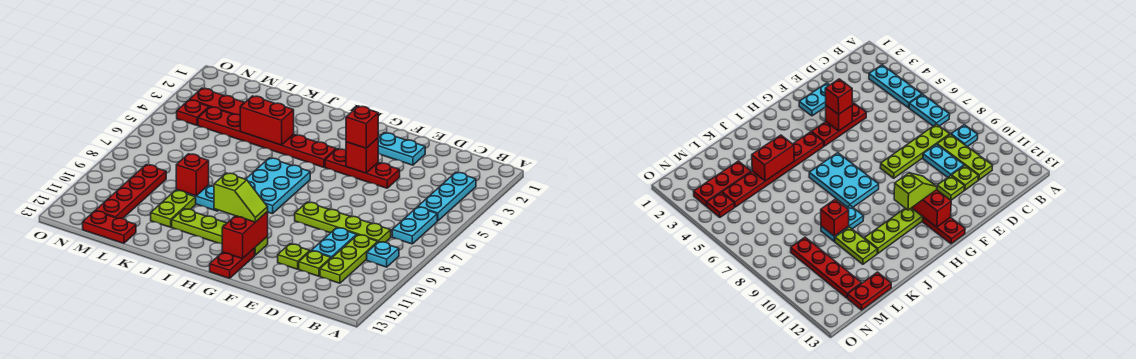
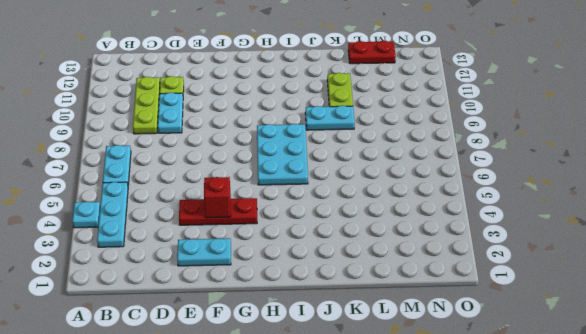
cyan 1x1 plate [72,202,100,228] -> cyan 1x1 plate moved to [367,242,399,267]
none -> lime 1x4 plate [295,202,391,242]
none -> lime 1x1 plate [278,244,310,269]
none -> lime 1x4 plate [172,209,268,255]

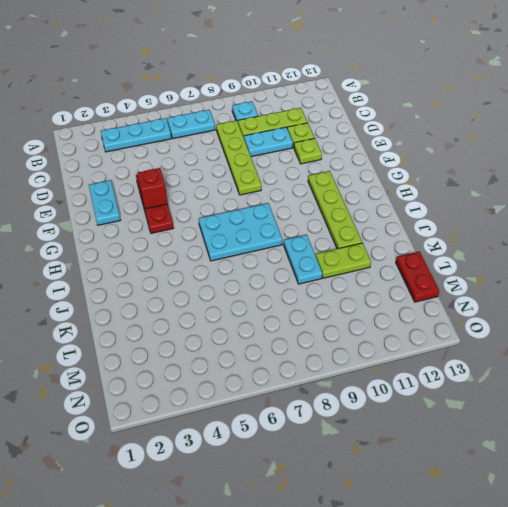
none -> red 1x2 plate [210,248,255,278]
none -> red 1x6 plate [198,107,336,167]
none -> red 1x3 plate [190,88,245,115]

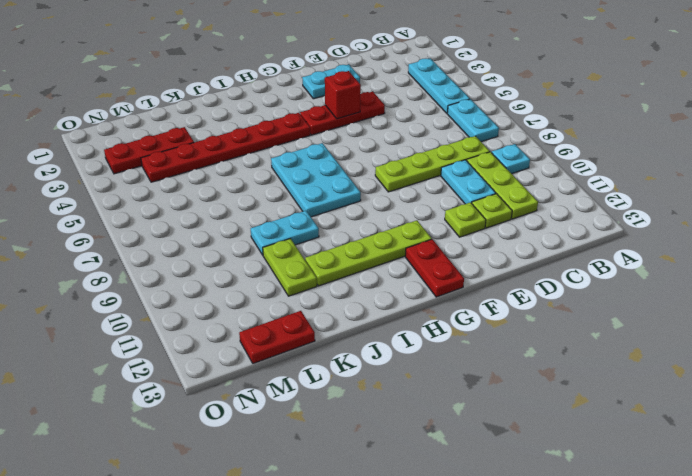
none -> red 1x4 plate [95,165,166,219]
none -> red 1x1 plate [177,100,209,125]
none -> red 1x2 brick [222,212,268,259]

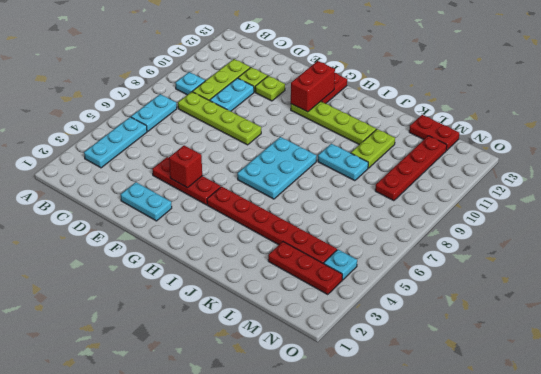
cyan 1x1 plate [324,250,357,280] -> red 1x1 plate [177,100,209,125]
none -> red 1x2 brick [240,96,294,145]
none -> red 1x1 brick [176,154,209,196]
none -> red 1x1 brick [346,106,378,148]

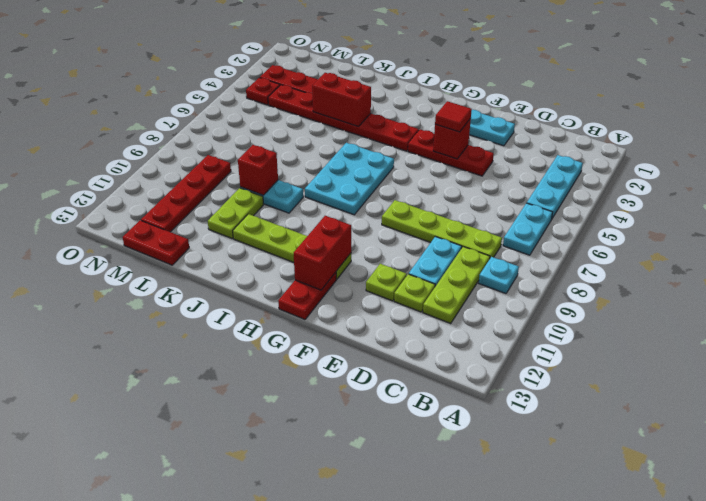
red 1x1 tile [435,101,472,132] -> red 1x1 brick [346,106,378,148]
none -> lime 1x2 slope [214,173,268,222]

